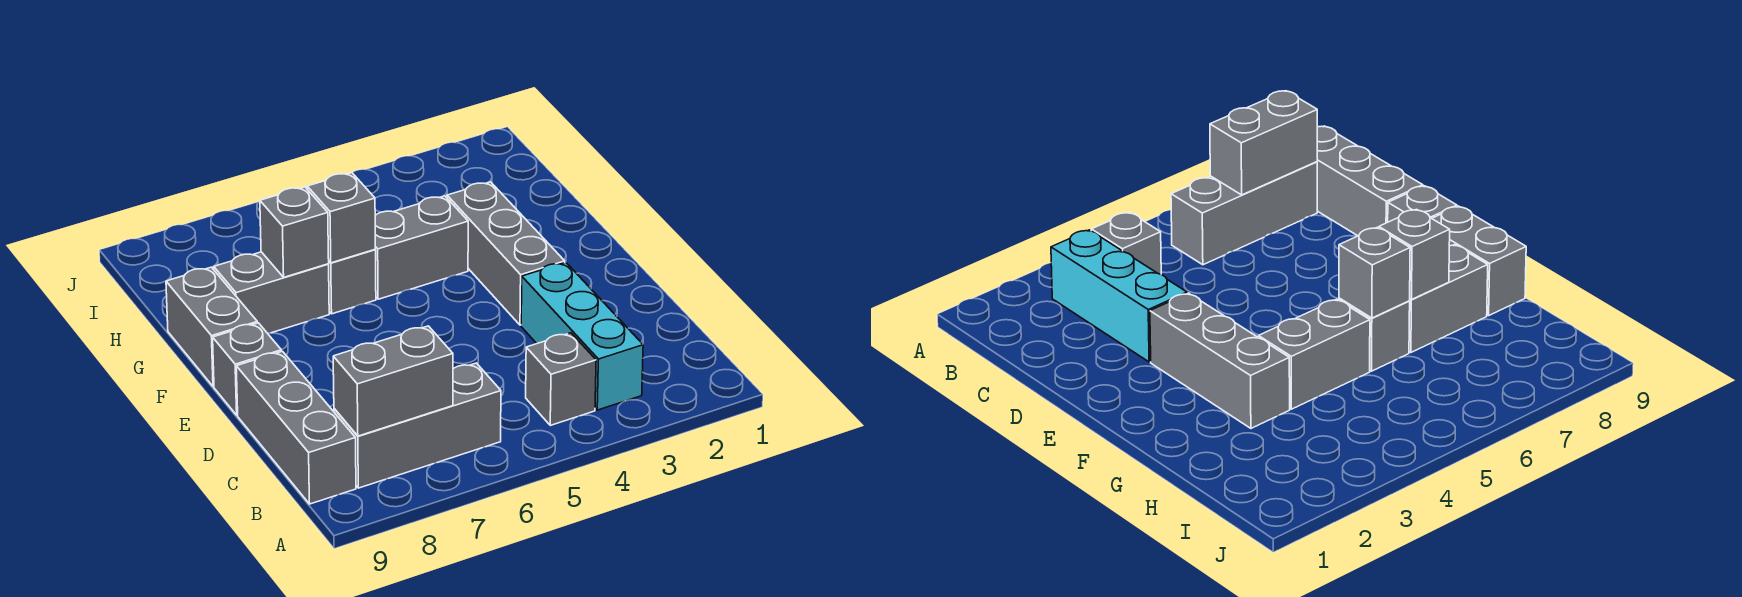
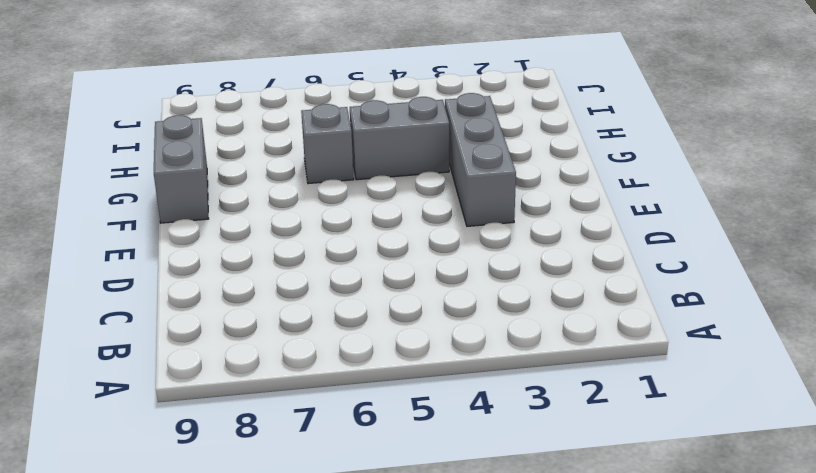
none -> cyan 1x3 brick [521,262,643,410]
none -> grey 1x1 brick [526,333,596,425]
none -> grey 1x3 brick [334,363,501,488]

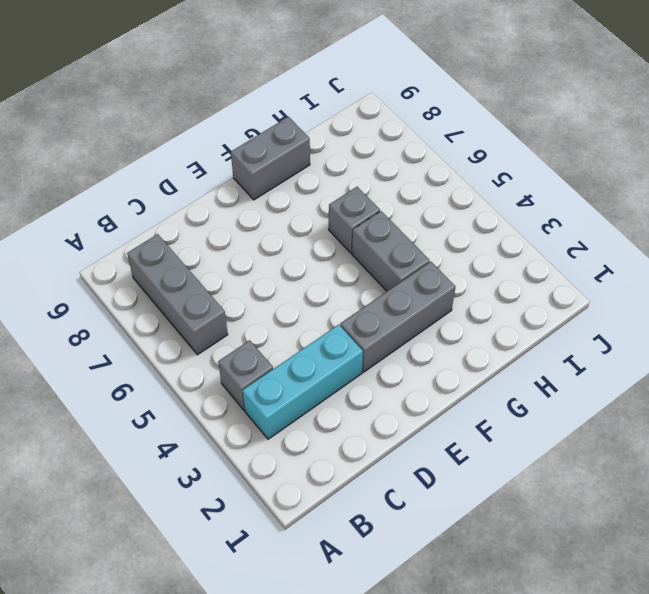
none -> grey 1x3 brick [236,351,356,504]
none -> grey 1x1 brick [213,323,281,415]
none -> grey 1x2 brick [214,252,329,333]

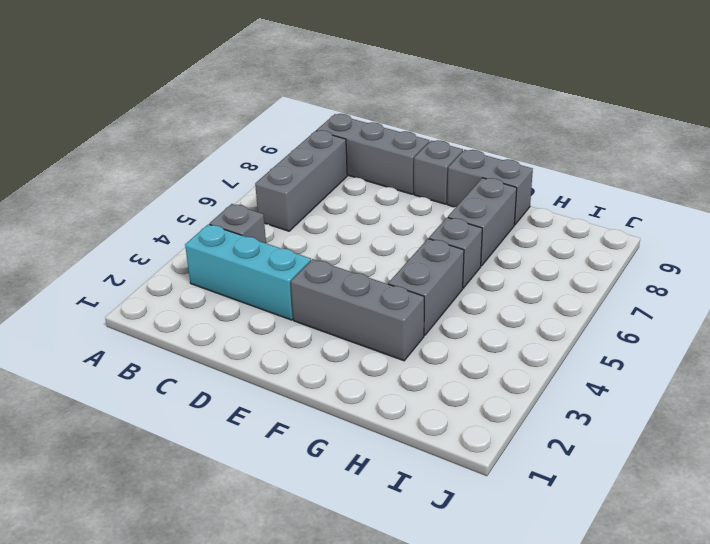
none -> grey 1x2 brick [333,326,453,436]
none -> grey 1x1 brick [307,173,375,263]
none -> grey 1x1 brick [260,187,329,277]

